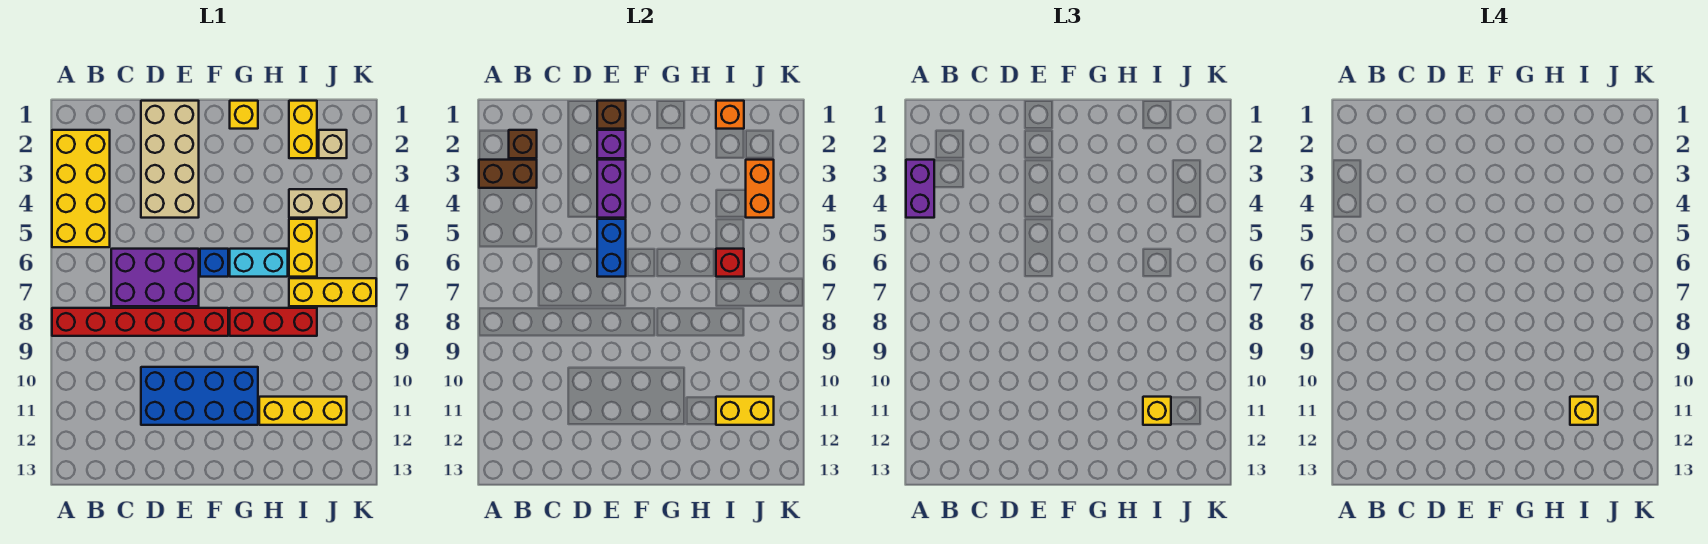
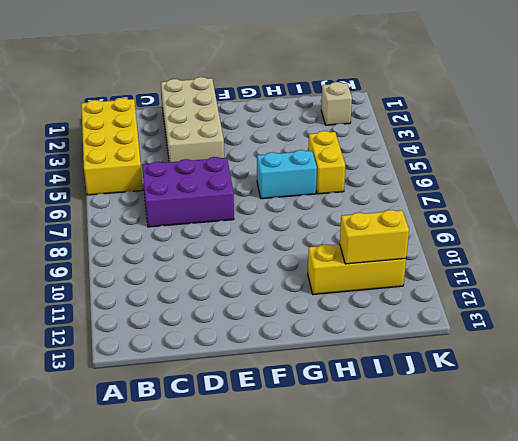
none -> red 1x6 brick [52,308,228,336]
none -> blue 2x4 brick [141,367,258,425]
none -> blue 1x1 brick [200,249,228,277]

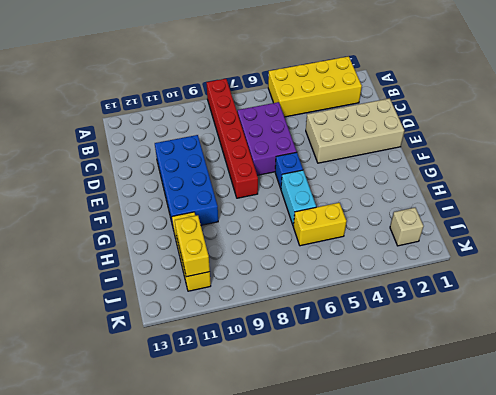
none -> yellow 1x1 brick [230,101,258,129]
none -> red 1x3 brick [230,308,317,336]
none -> yellow 1x2 brick [289,101,317,158]

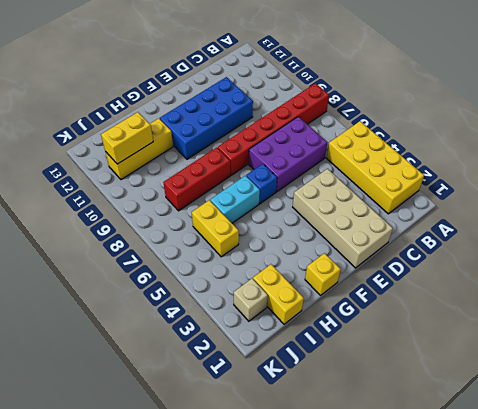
none -> tan 1x2 brick [289,189,347,218]
none -> yellow 1x3 brick [289,278,376,306]
none -> brown 1x2 brick [479,160,537,188]

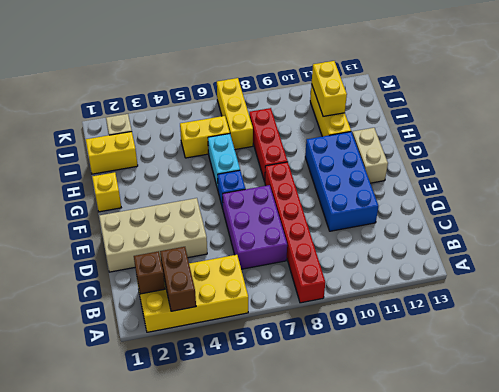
tan 1x2 brick [352,128,388,183] -> tan 1x2 brick moved to [289,189,347,218]
none -> brown 1x1 brick [597,101,626,129]
none -> purple 1x1 brick [597,130,626,158]
none -> purple 1x2 brick [597,160,626,218]

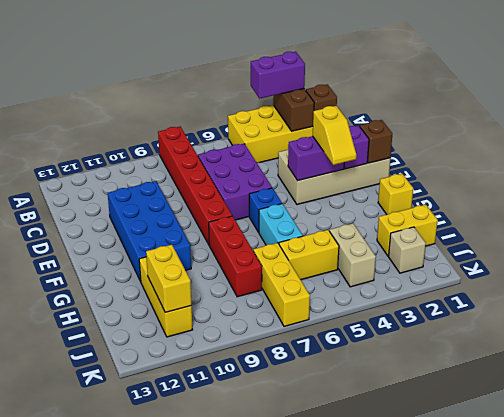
yellow 1x2 slope [313,106,357,165] -> none
none -> blue 1x2 brick [597,219,626,277]
none -> orange 1x1 brick [716,101,744,129]
none -> red 1x1 brick [716,249,744,277]

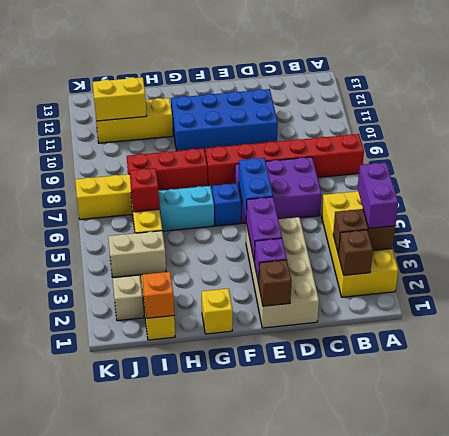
none -> orange 1x2 brick [746,160,774,218]
none -> yellow 1x1 brick [1143,397,1171,425]
none -> yellow 1x1 brick [1570,397,1598,425]

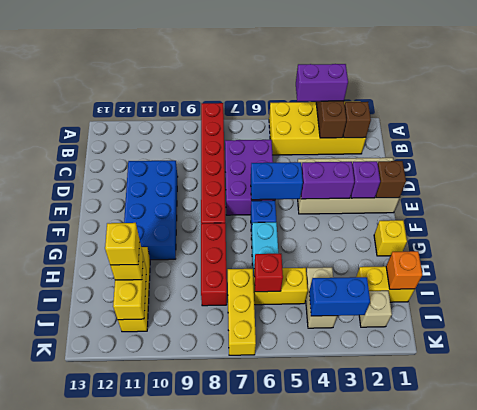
blue 1x2 brick [309,277,370,316] -> orange 1x2 brick [746,160,774,218]

